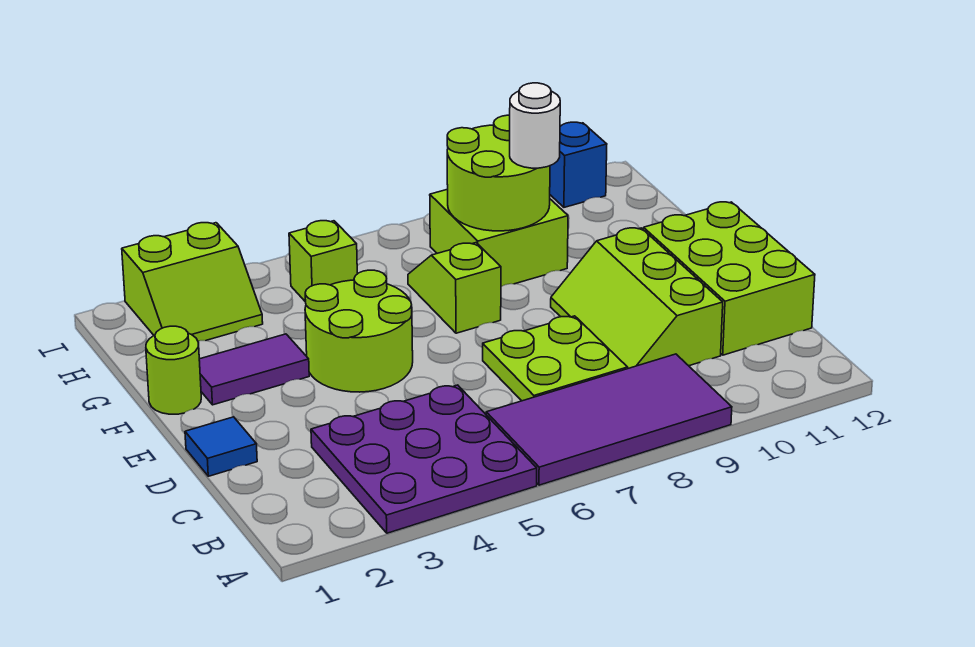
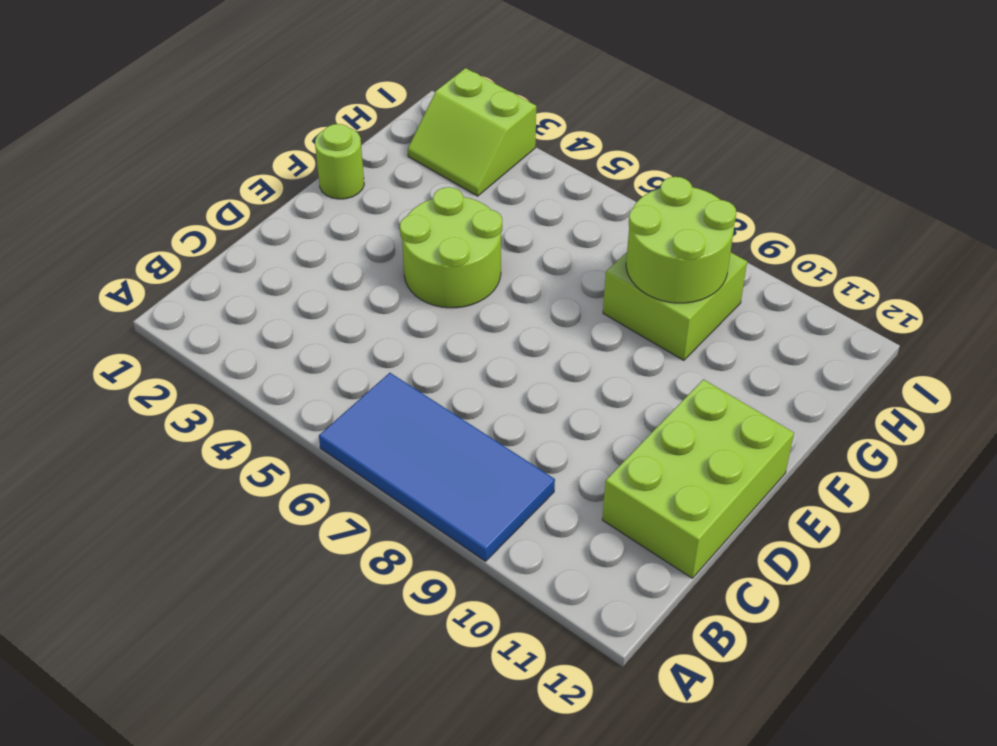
blue 2x4 tile [319,373,555,561] -> purple 2x4 tile [486,354,732,485]
none -> purple 3x3 plate [311,385,537,533]
none -> lime 2x2 plate [483,316,628,401]
none -> lime 2x3 slope [551,228,723,368]

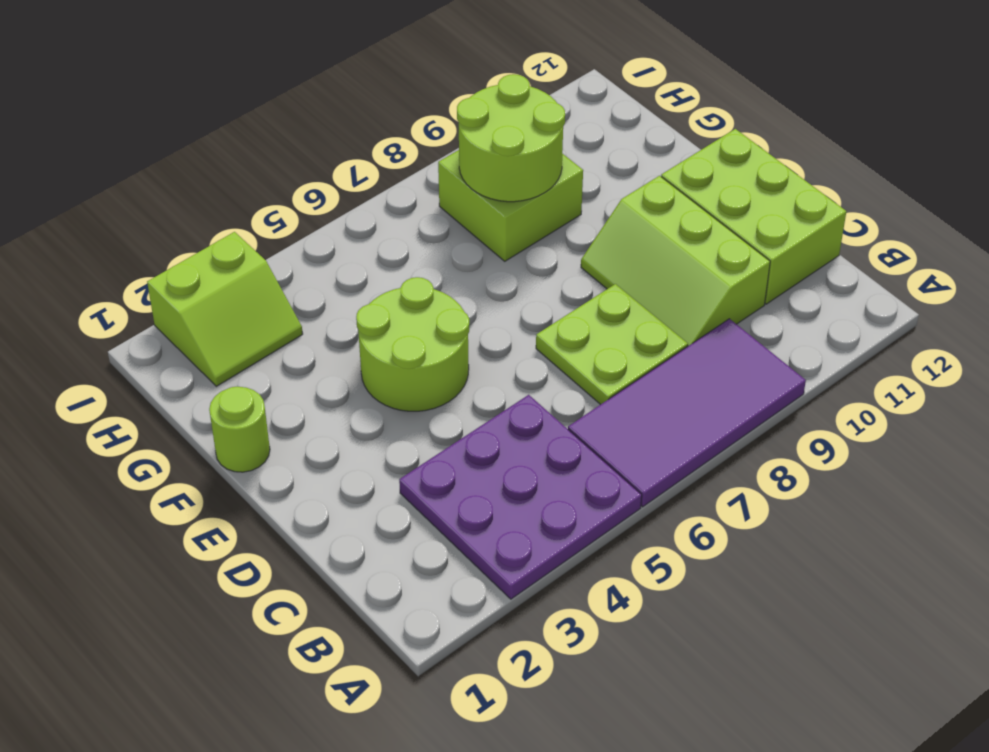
none -> blue 1x1 tile [185,417,257,476]
none -> purple 1x2 tile [199,334,309,405]
none -> lime 1x2 slope [408,243,501,333]

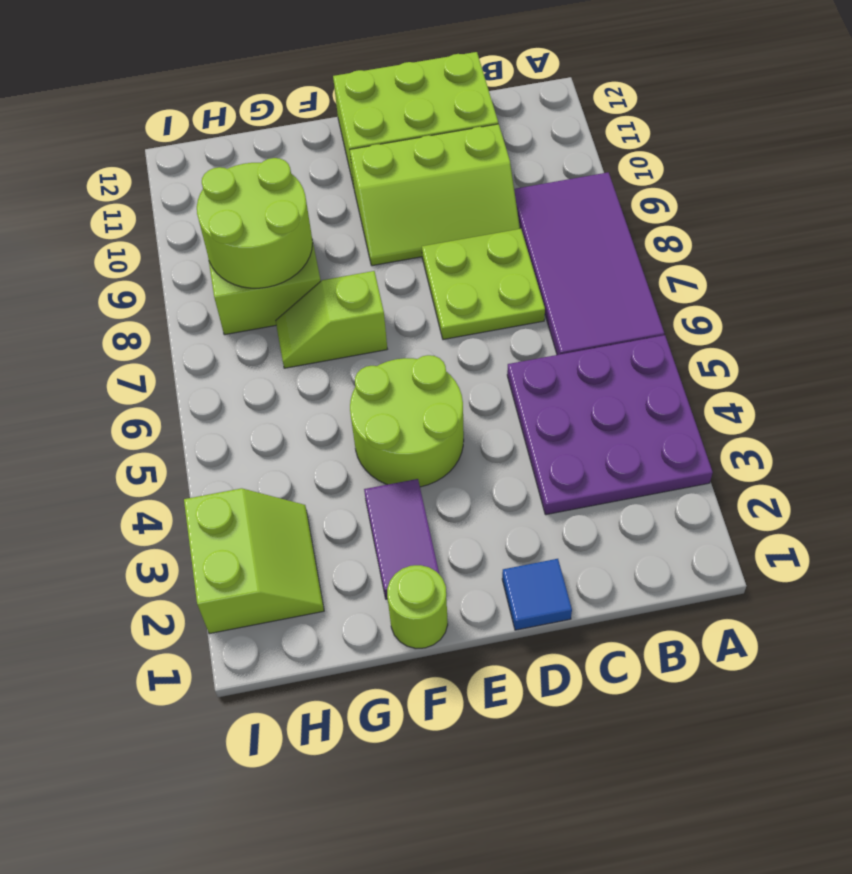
none -> lime 1x1 brick [289,221,357,302]
none -> blue 1x1 brick [550,122,607,207]
none -> white 1x1 round brick [510,83,560,168]

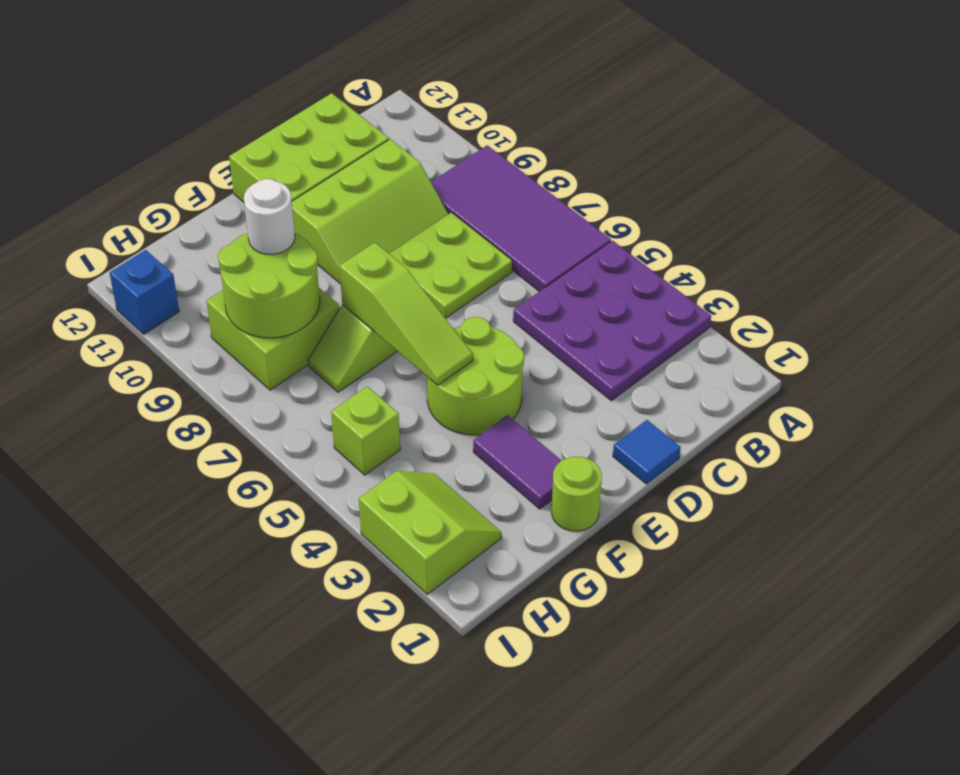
lime 1x3 slope [340,242,473,385] -> none

